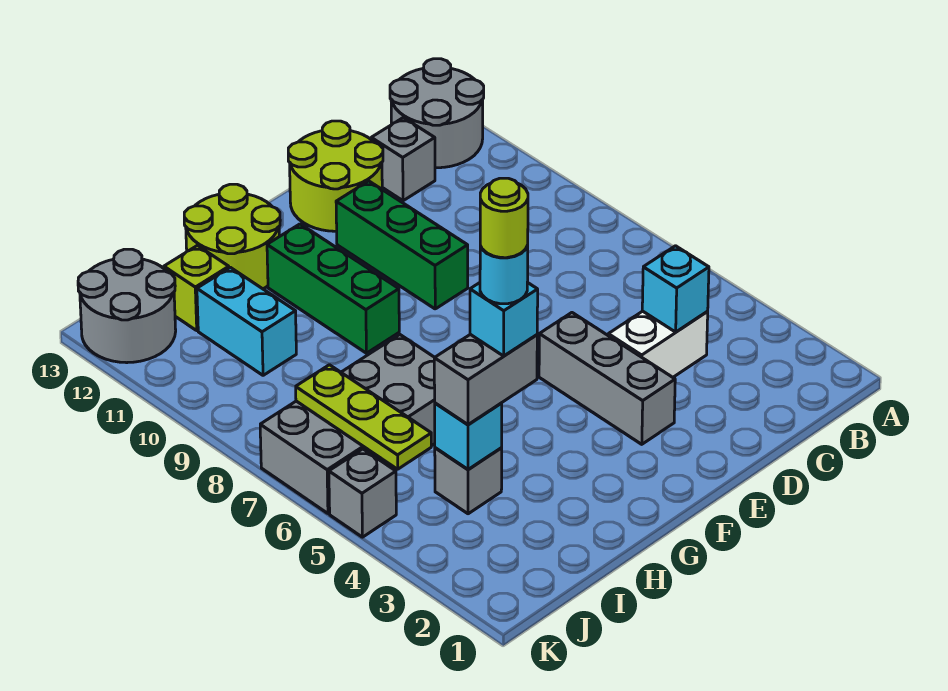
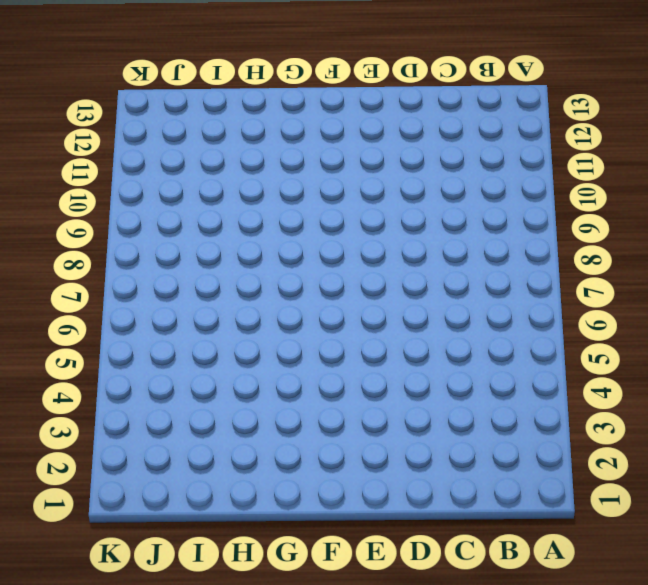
none -> grey 2x2 round brick [390,59,484,168]
none -> white 1x2 brick [608,311,708,377]
none -> grey 1x1 brick [371,118,435,201]

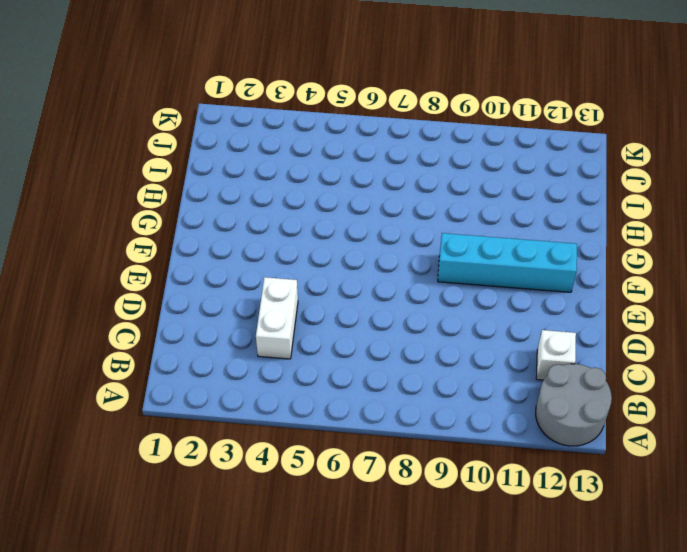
white 1x1 brick [536,330,576,380] -> grey 1x1 brick [371,118,435,201]
cyan 1x4 brick [438,233,577,292] -> none
none -> lime 2x2 round brick [288,121,383,231]
none -> grey 1x3 brick [539,313,675,444]
none -> green 1x3 brick [336,181,468,309]

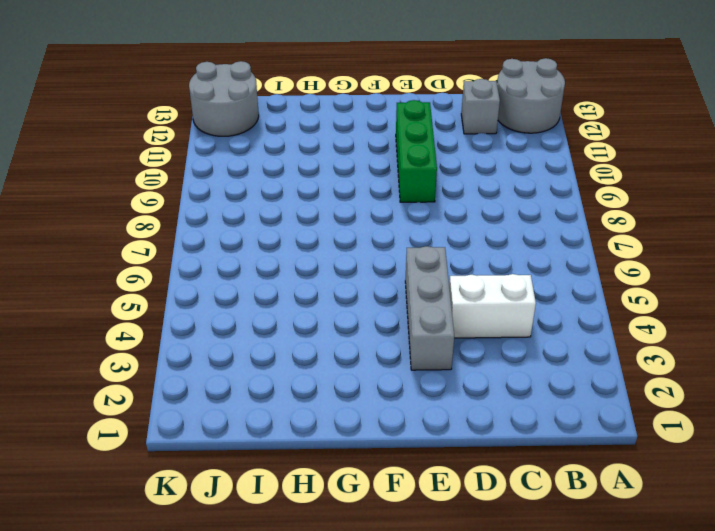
none -> lime 2x2 round brick [288,121,383,231]
none -> green 1x3 brick [267,224,399,353]
none -> lime 2x2 round brick [184,184,280,289]

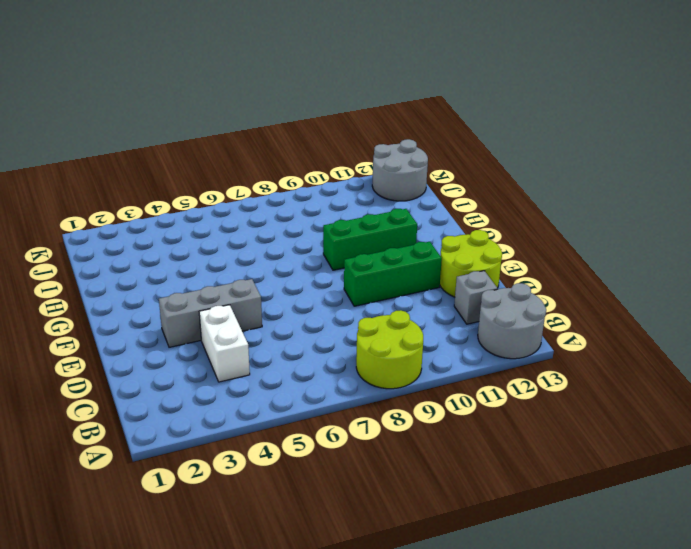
lime 2x2 round brick [356,310,423,389] -> lime 2x2 round brick moved to [184,184,280,289]
none -> grey 2x4 brick [260,335,435,513]
none -> grey 1x1 brick [435,448,502,514]
none -> cyan 1x2 brick [197,268,296,375]

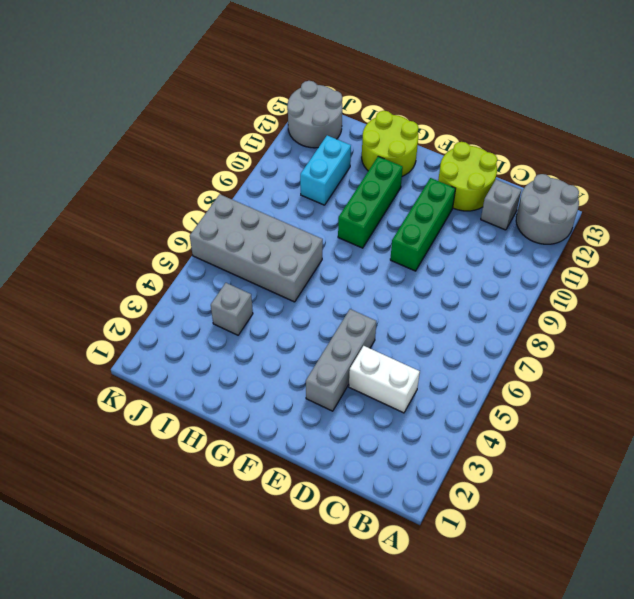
none -> lime 1x1 brick [164,246,229,330]
none -> grey 1x1 brick [329,449,396,537]
none -> cyan 1x1 brick [642,246,709,332]

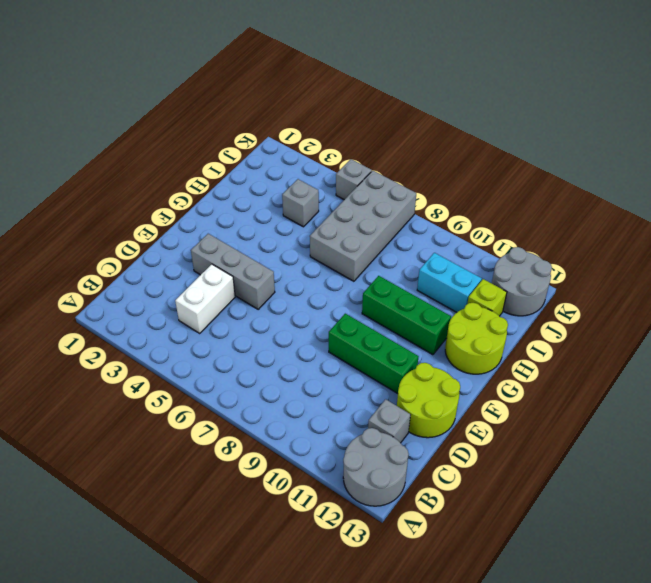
none -> cyan 1x1 brick [642,246,709,332]
none -> cyan 1x1 brick [435,403,502,469]
none -> lime 1x3 plate [296,365,431,469]

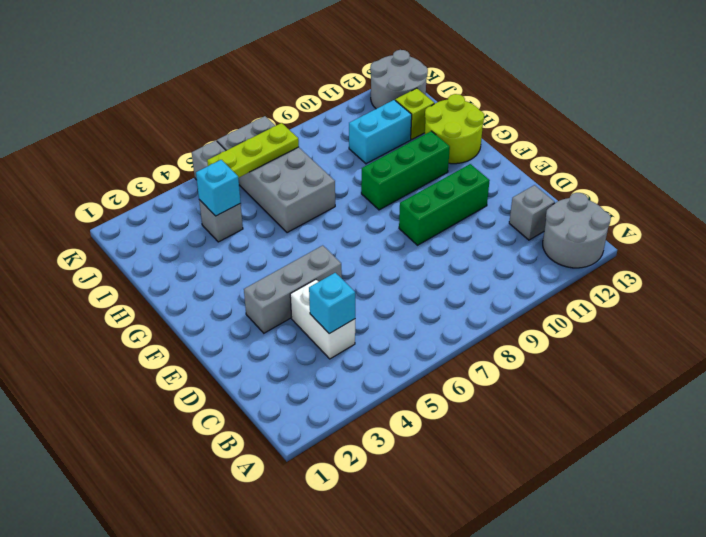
none -> lime 2x2 round brick [288,121,383,231]
none -> grey 1x2 brick [434,334,537,425]
none -> cyan 1x1 brick [470,282,538,356]

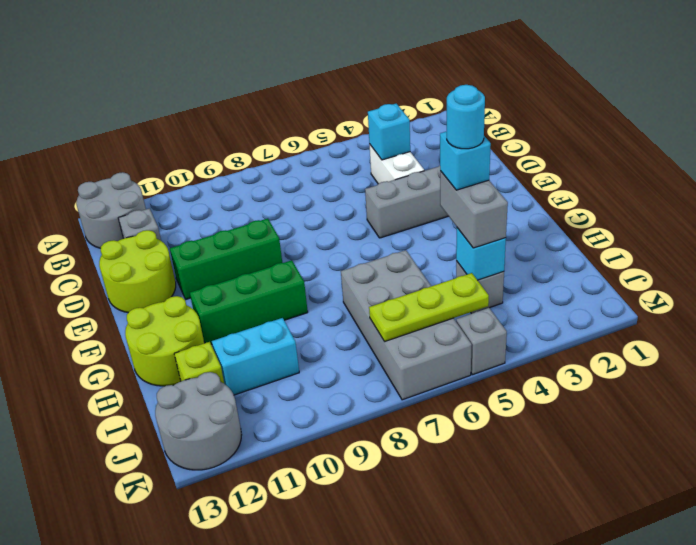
none -> lime 1x1 round brick [480,178,528,258]

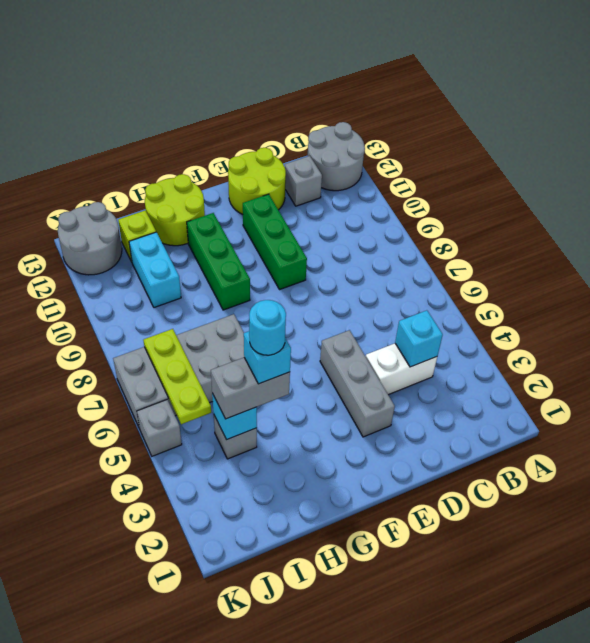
none -> lime 1x1 round brick [480,178,528,258]

